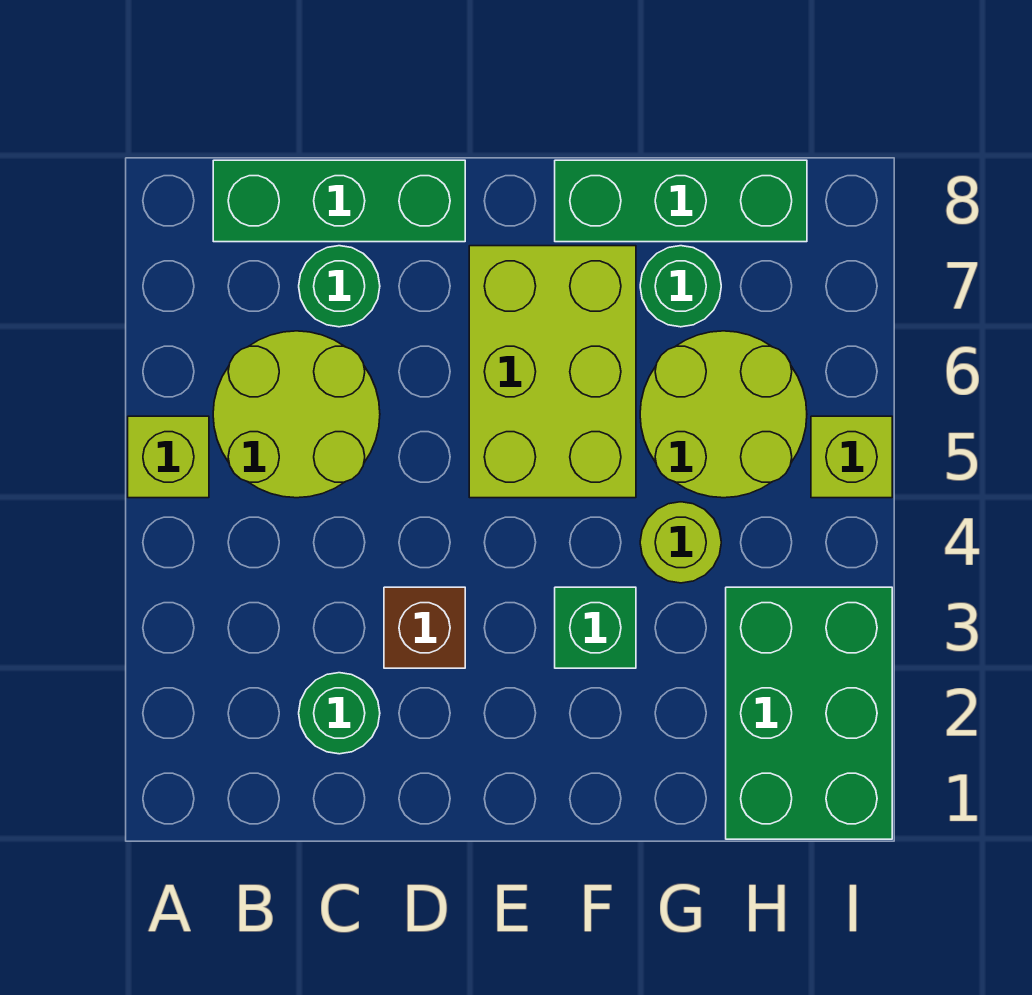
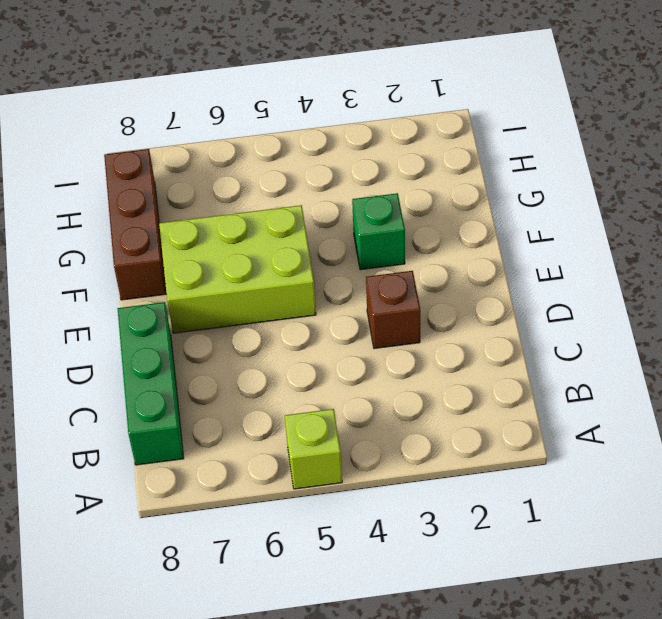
brown 1x3 brick [104,149,167,300] -> green 1x3 brick [555,160,807,242]
none -> lime 2x2 round brick [213,331,380,498]
none -> green 1x1 round brick [299,673,380,754]
none -> green 1x1 round brick [299,246,380,327]

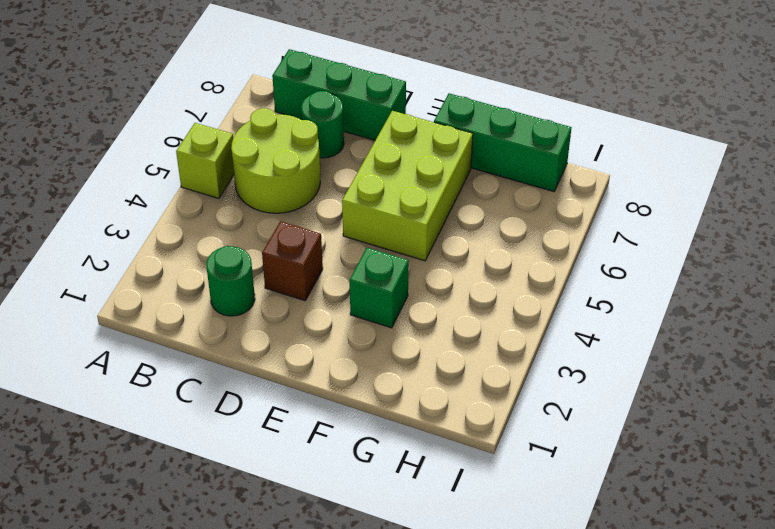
none -> lime 1x1 round brick [640,502,721,583]
none -> lime 2x2 round brick [640,331,807,498]
none -> green 1x1 round brick [640,246,721,327]

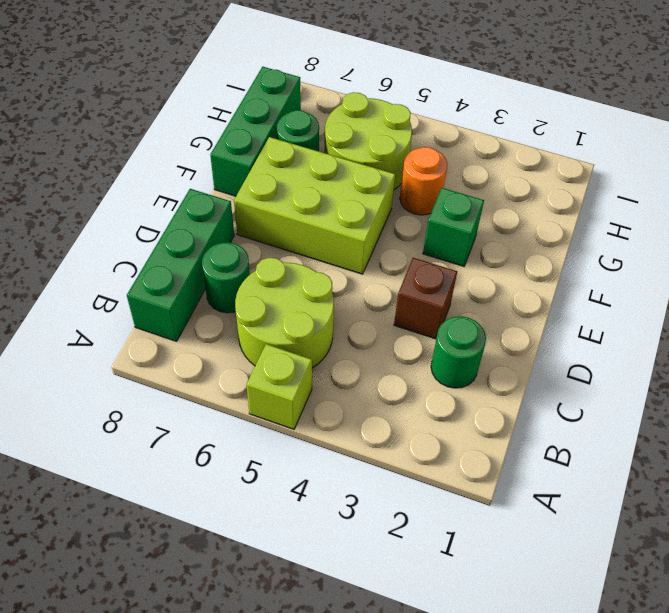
orange 1x1 round brick [400,147,447,215] -> lime 1x1 round brick [640,502,721,583]
none -> green 2x3 brick [726,587,892,839]
none -> lime 1x1 brick [811,416,892,498]

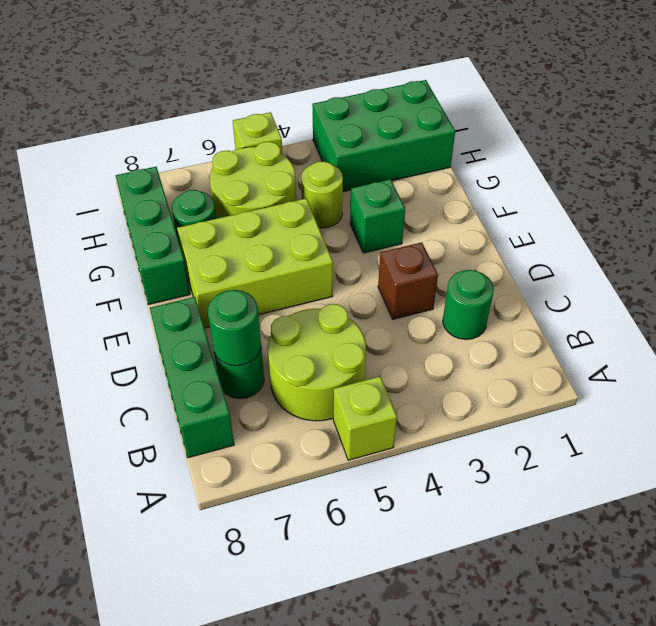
green 1x1 round brick [208,290,261,366] -> none

